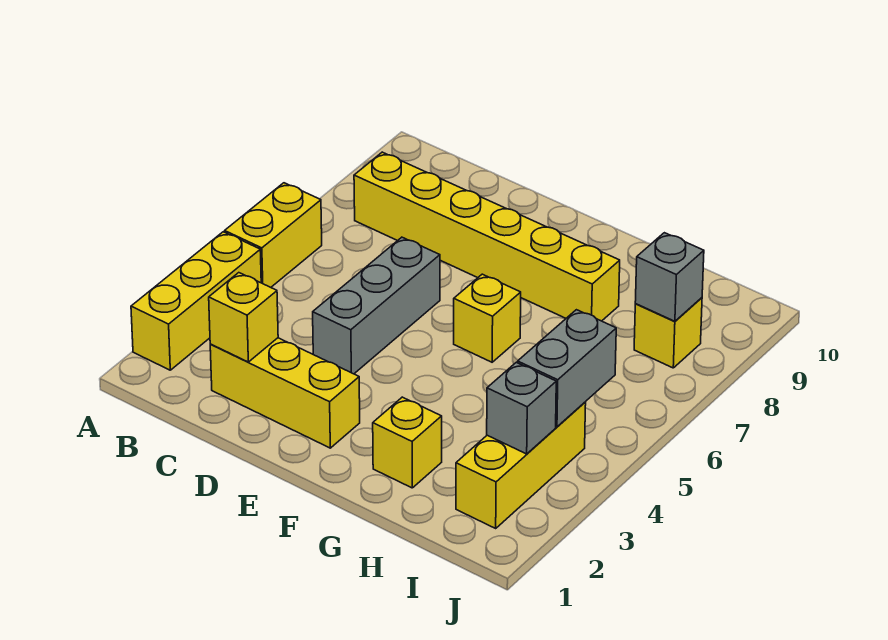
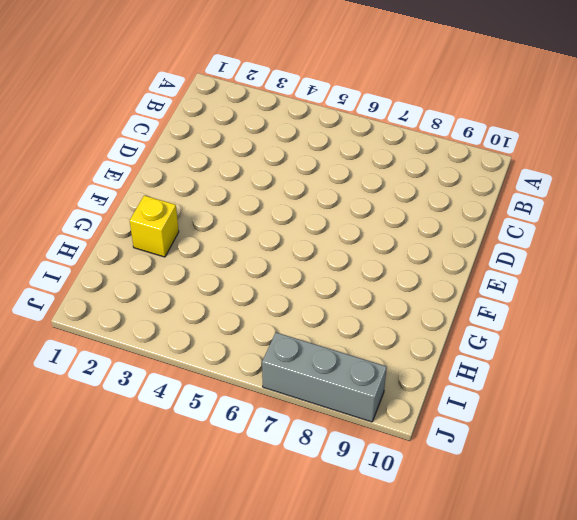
grey 1x3 brick [262,332,387,422] -> grey 1x3 brick moved to [313,237,440,374]
none -> yellow 1x3 brick [131,232,261,370]
none -> yellow 1x2 brick [225,183,322,287]
none -> yellow 1x6 brick [354,152,620,321]

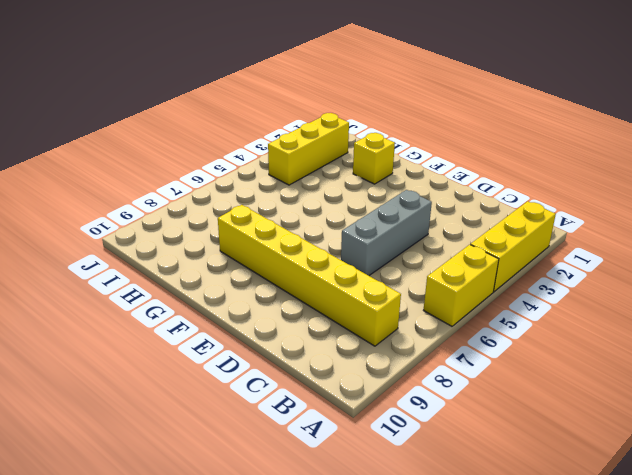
none -> yellow 1x3 brick [210,338,360,448]
none -> yellow 1x1 brick [454,274,521,362]
none -> yellow 1x1 brick [634,298,702,368]

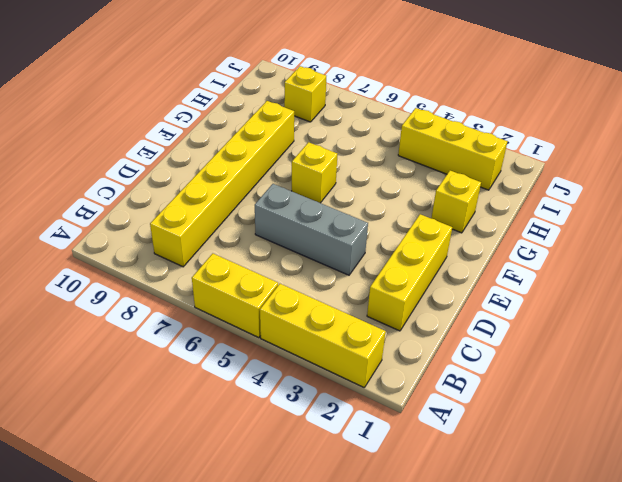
none -> yellow 1x1 brick [209,273,278,362]
none -> grey 1x1 brick [487,362,556,454]
none -> grey 1x2 brick [518,310,616,427]

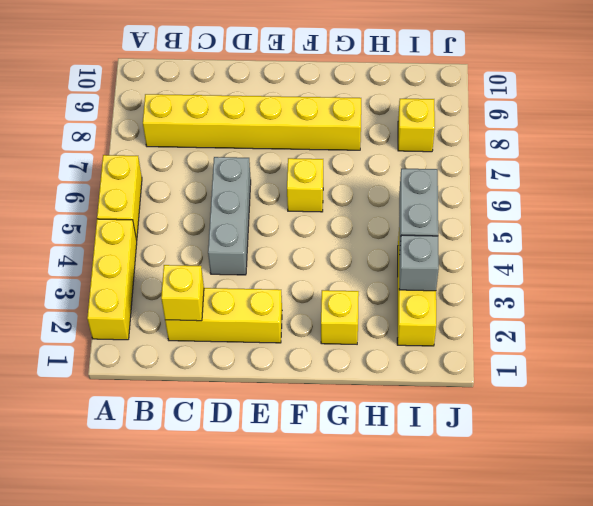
none -> grey 1x1 brick [635,233,704,321]

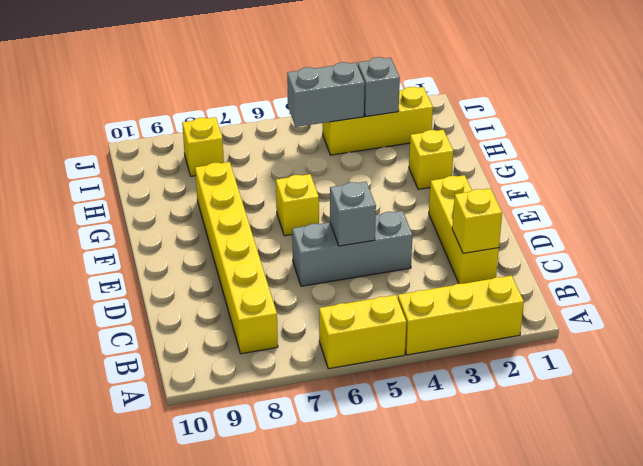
grey 1x1 brick [330,182,376,246] -> grey 1x1 brick moved to [635,233,704,321]

